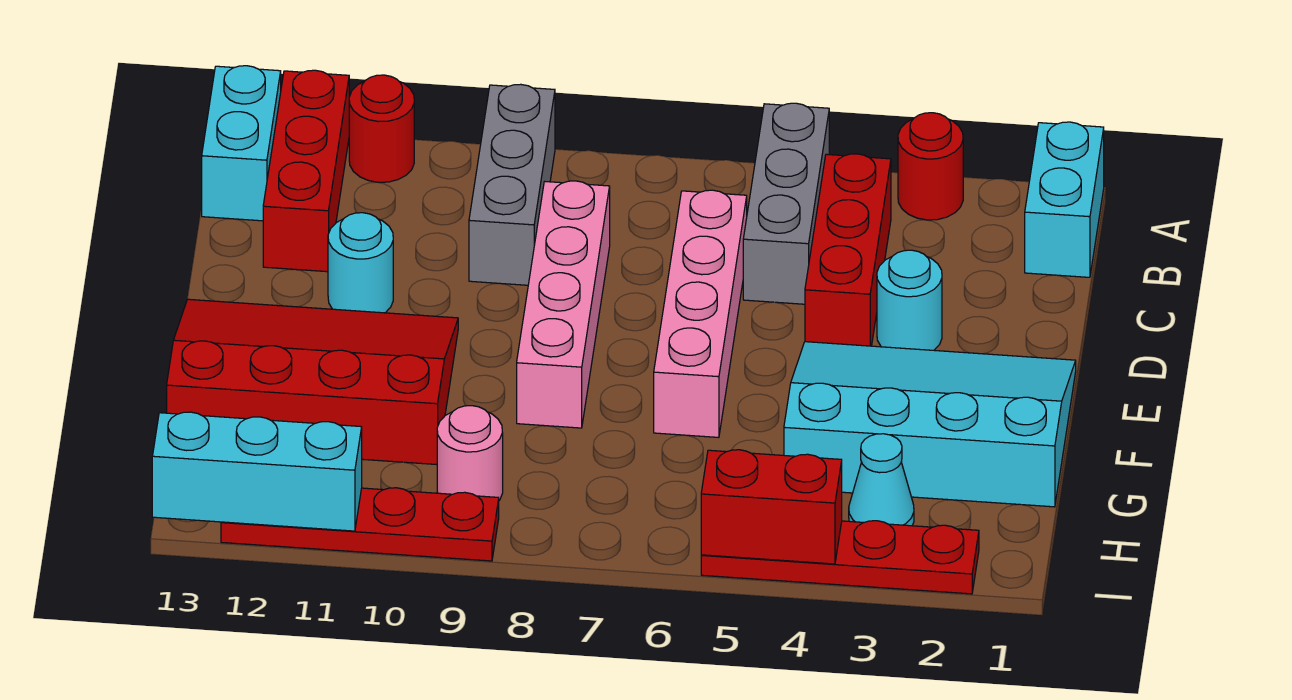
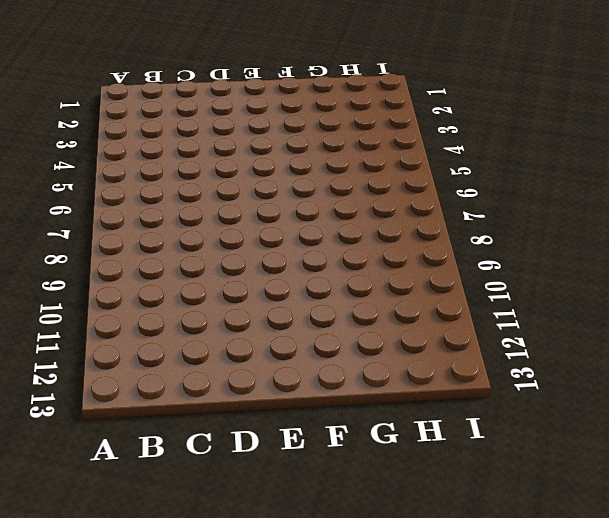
none -> cyan 1x2 brick [1025,122,1104,277]
none -> red 1x1 round brick [898,113,963,220]
none -> grey 1x3 brick [743,103,829,304]

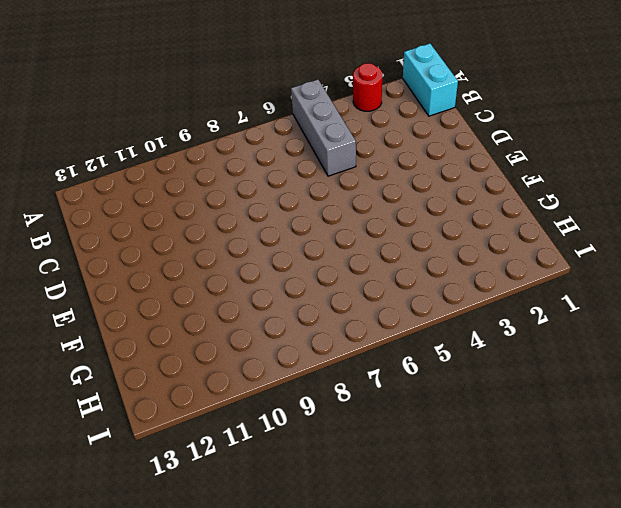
none -> grey 1x3 brick [469,84,555,285]
none -> red 1x1 round brick [349,75,414,182]
none -> red 1x3 brick [263,70,349,272]

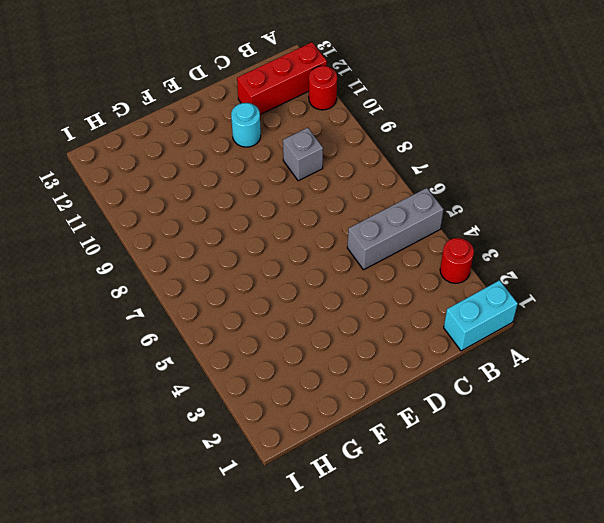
grey 1x1 brick [283,128,323,181] -> grey 1x3 brick [469,84,555,285]
none -> cyan 1x2 brick [202,66,281,221]
none -> red 1x3 brick [805,154,891,346]
none -> pink 1x4 brick [654,190,747,437]

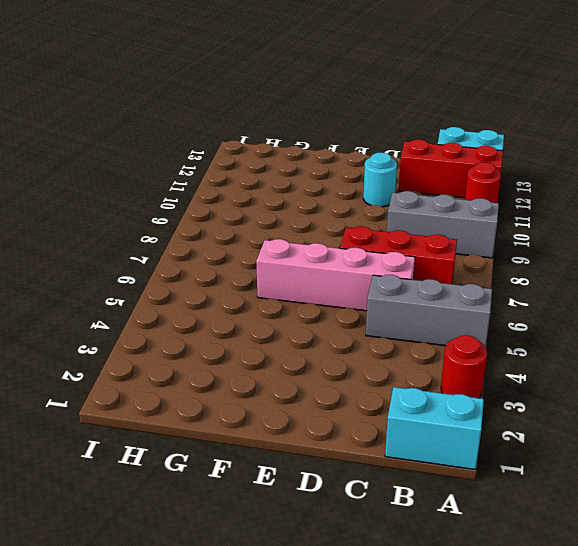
red 1x3 brick [340,226,457,284] -> red 1x3 brick moved to [805,154,891,346]
none -> pink 1x4 brick [517,181,610,428]
none -> cyan 1x1 round brick [877,250,942,350]
none -> cyan 3x4 slope [784,342,1076,507]

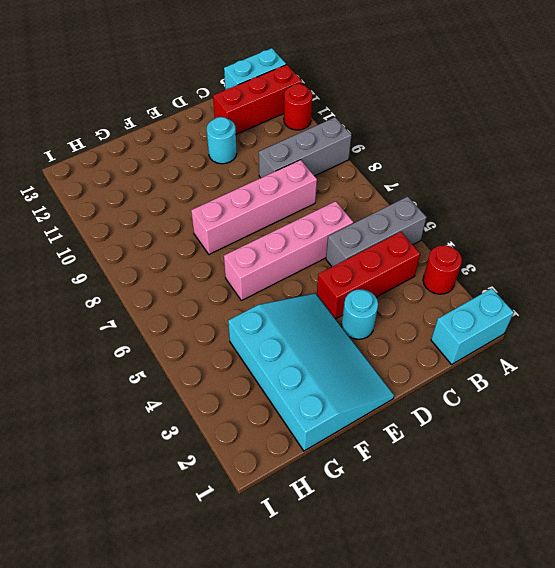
none -> red 3x4 slope [167,299,458,465]
none -> cyan 1x1 cone [849,434,914,526]
none -> pink 1x1 round brick [437,406,503,500]

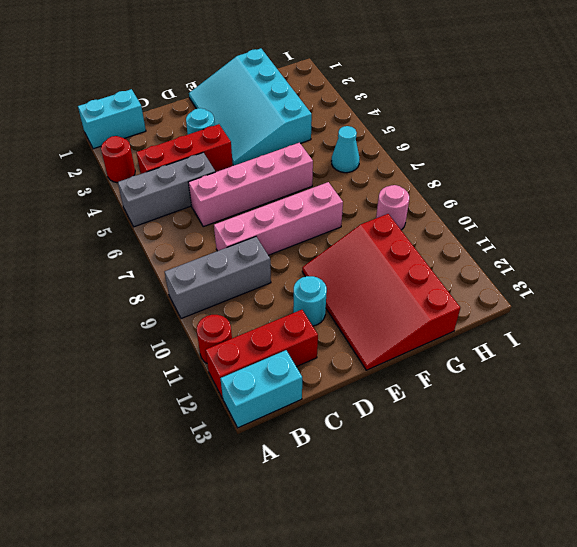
cyan 1x1 cone [332,126,360,173] -> cyan 1x1 cone moved to [849,434,914,526]
none -> red 1x4 plate [701,521,979,594]
none -> red 1x4 plate [221,488,499,561]
none -> red 1x2 brick [701,450,842,564]

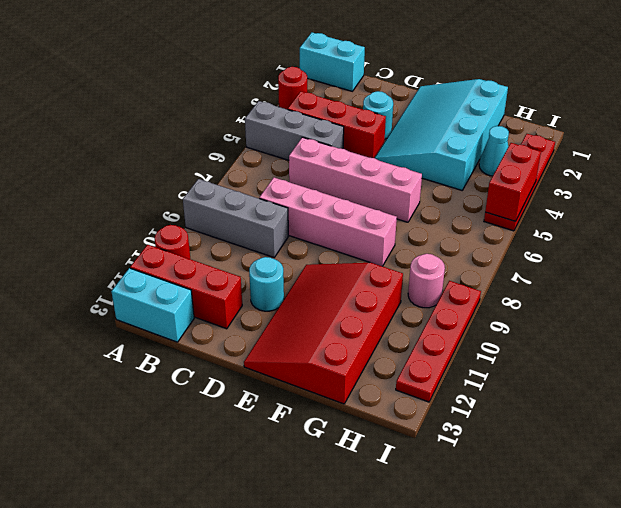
none -> cyan 1x3 brick [152,412,362,531]

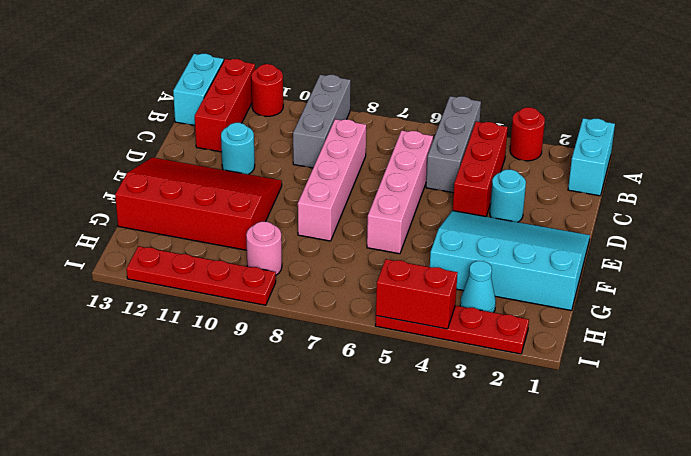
none -> cyan 1x3 brick [152,412,362,531]

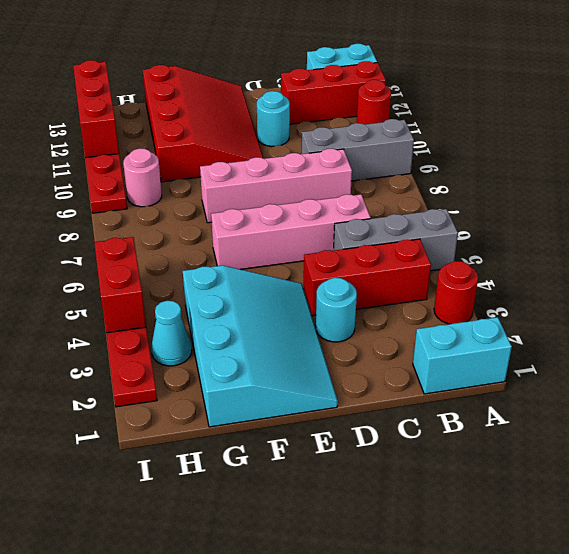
red 1x3 brick [73,60,119,158] -> cyan 1x3 brick [152,412,362,531]

